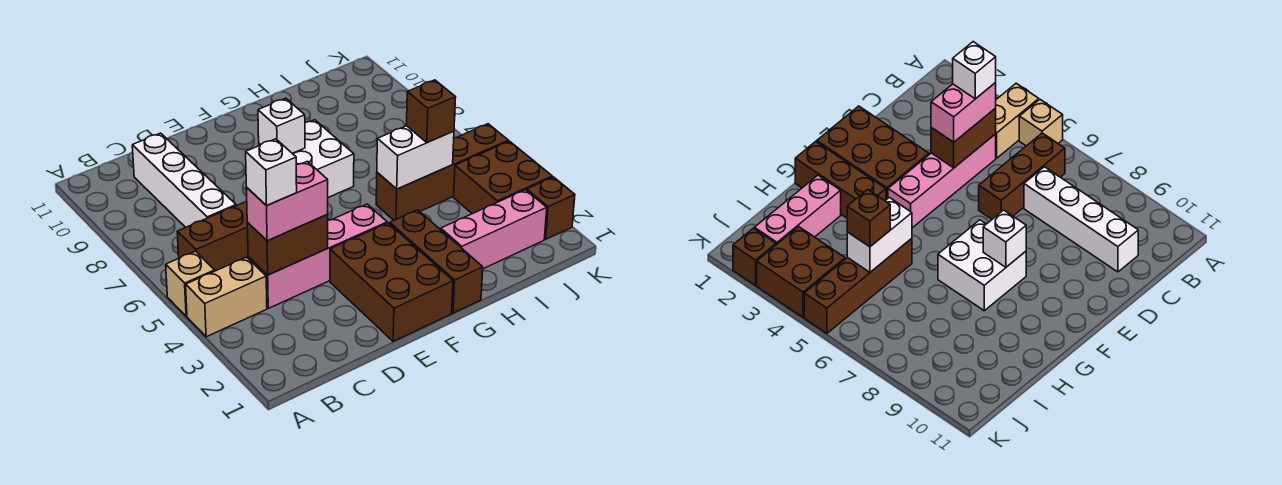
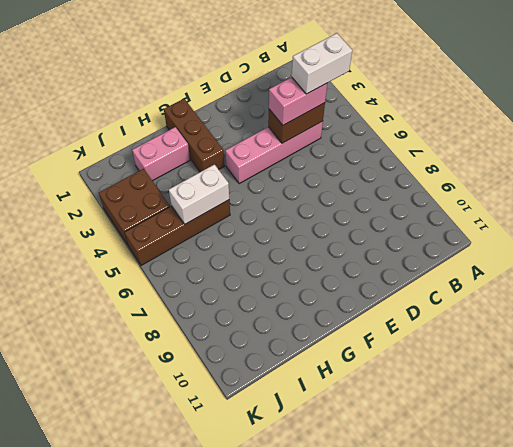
white 1x2 brick [292,33,352,94] -> white 1x1 brick [246,139,297,206]
pink 1x2 brick [132,127,190,181] -> pink 1x3 brick [441,190,547,269]
none -> tan 1x2 brick [186,257,267,337]
none -> tan 1x1 brick [166,251,215,316]
none -> brown 1x3 brick [177,201,248,271]

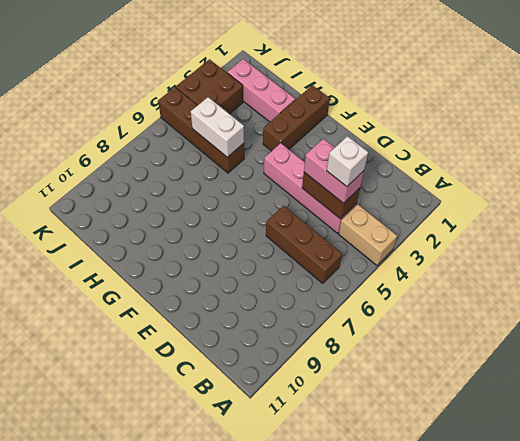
none -> tan 1x1 brick [166,251,215,316]
none -> white 1x4 brick [132,133,236,227]
none -> brown 2x3 brick [330,223,453,341]

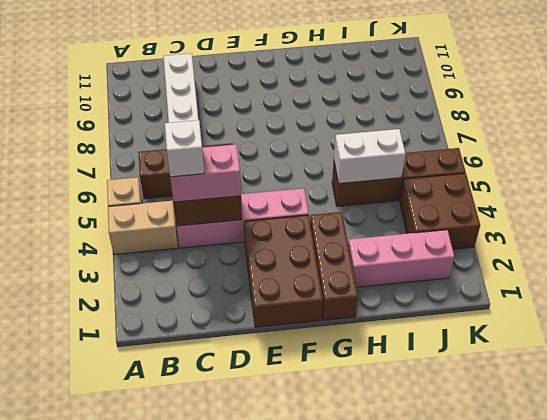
none -> white 2x2 brick [259,120,354,197]
none -> brown 1x1 brick [527,177,575,239]
none -> white 1x1 brick [258,98,305,153]

